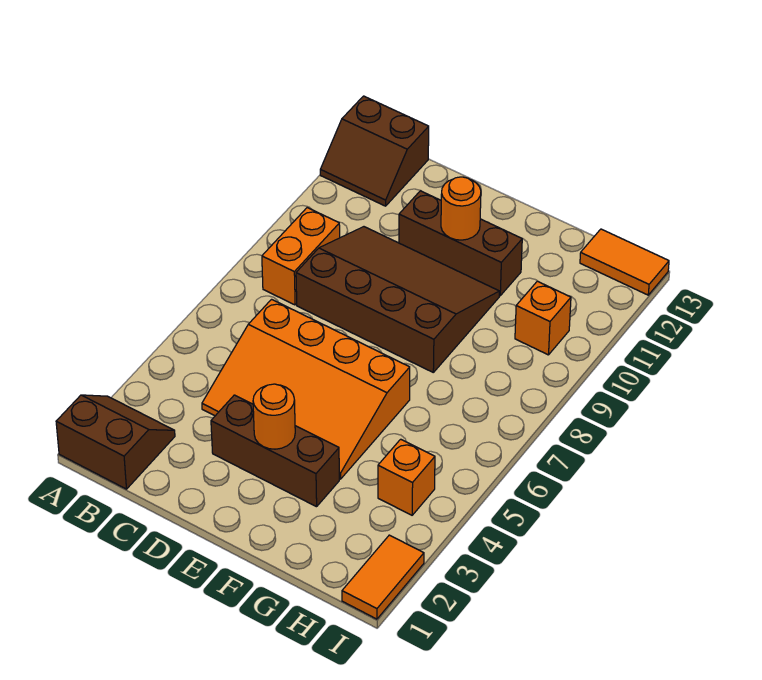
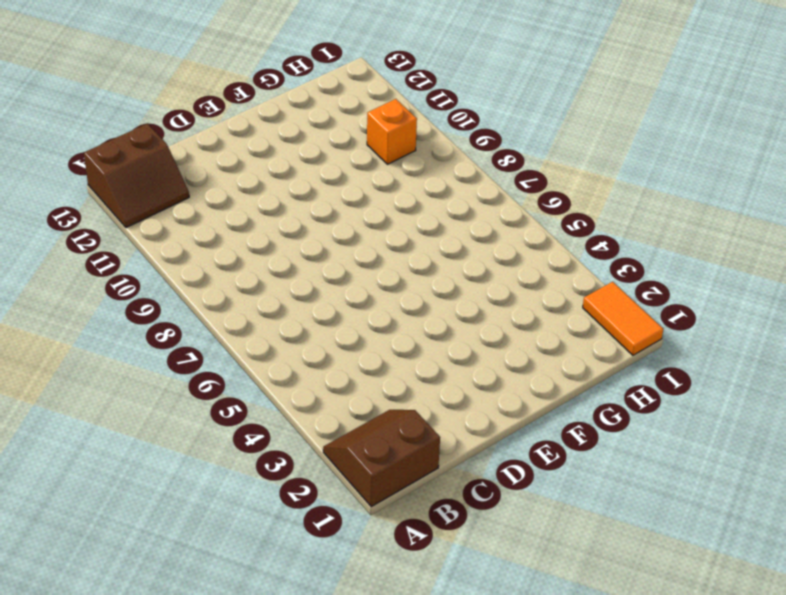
none -> orange 1x2 brick [262,208,340,305]
none -> orange 3x4 slope [202,299,410,479]
none -> brown 3x4 slope [296,227,499,372]

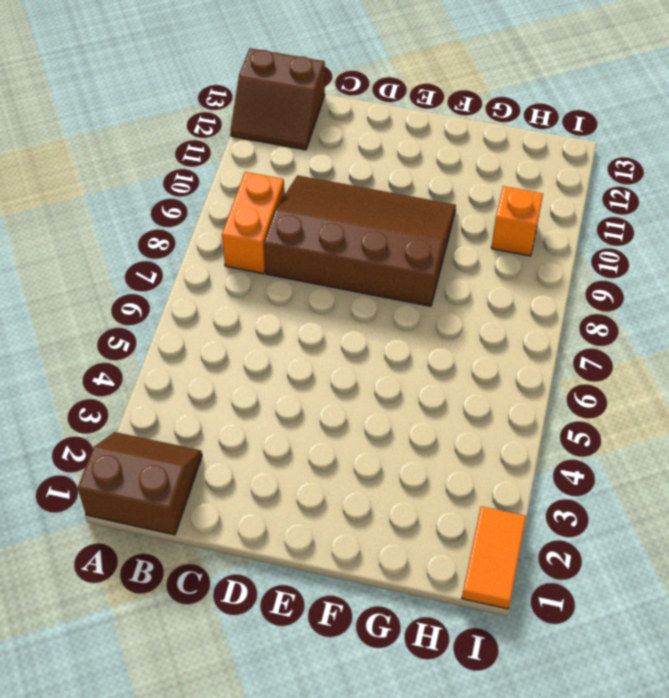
none -> orange 3x4 slope [202,299,410,479]
none -> brown 1x3 brick [211,395,339,507]
none -> brown 1x3 brick [399,191,522,296]

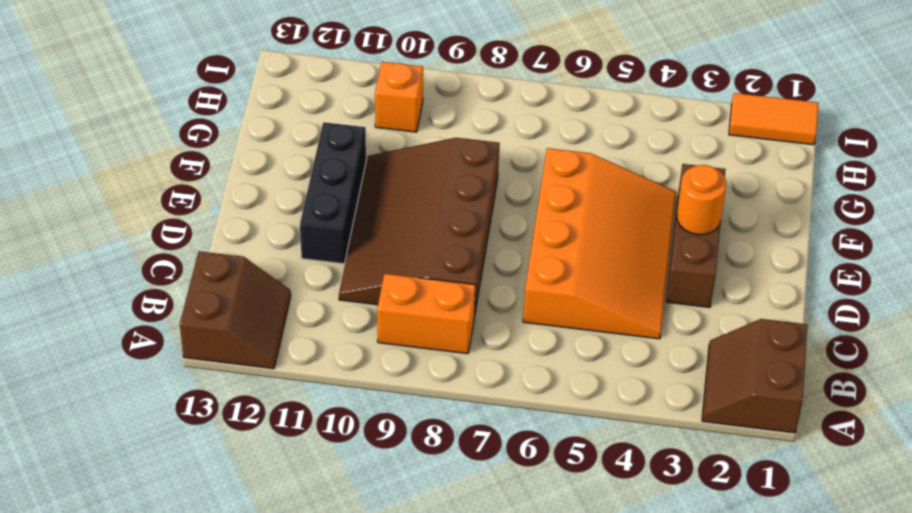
black 1x3 brick [300,122,366,264] -> brown 1x3 brick [399,191,522,296]
none -> orange 1x1 brick [378,439,435,515]
none -> orange 1x2 tile [580,229,669,295]
none -> orange 1x1 round brick [441,177,481,240]

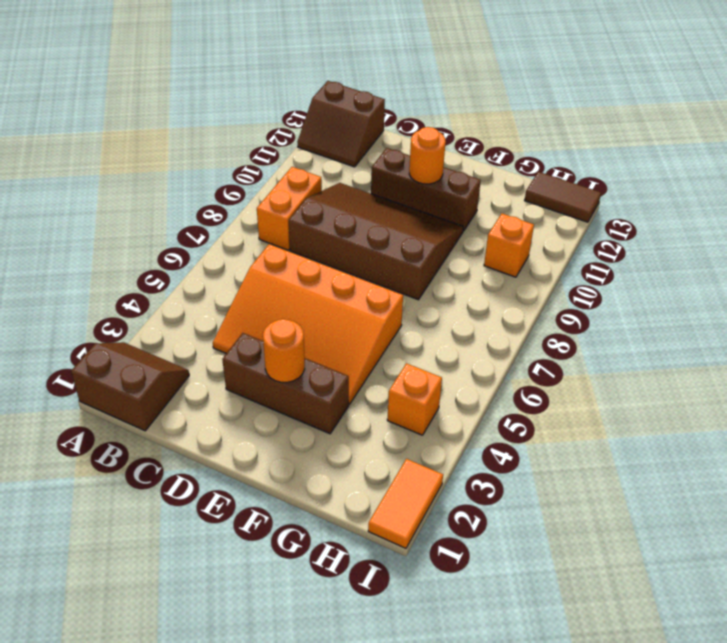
brown 1x2 tile [525,172,601,222] -> orange 1x2 tile [580,229,669,295]

